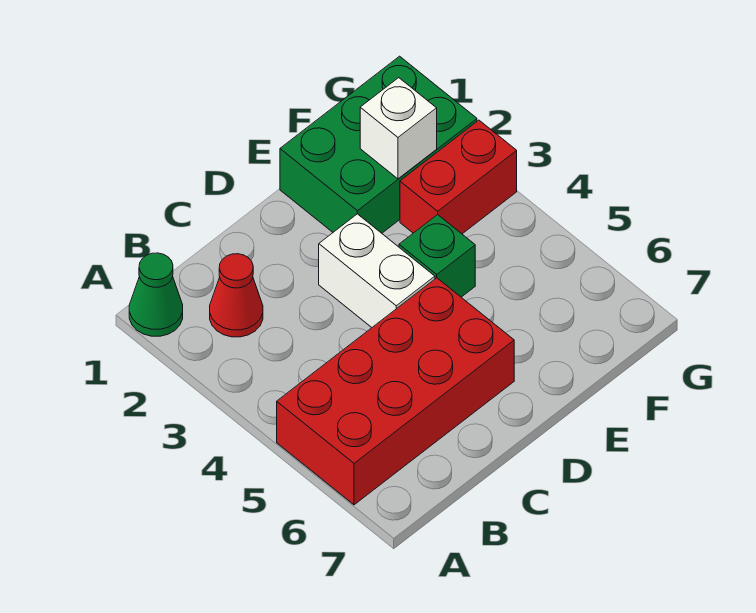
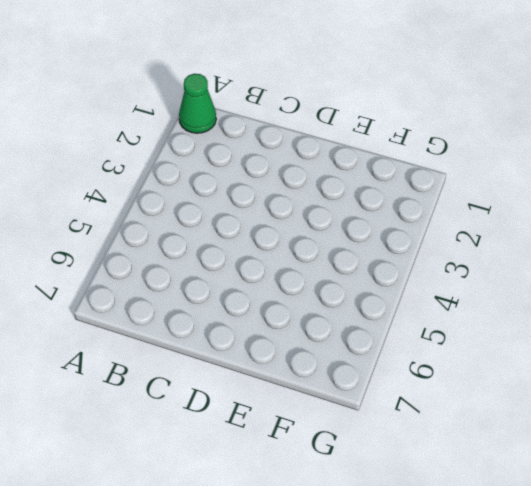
none -> red 2x4 brick [277,278,514,505]
none -> red 1x1 cone [210,254,263,337]

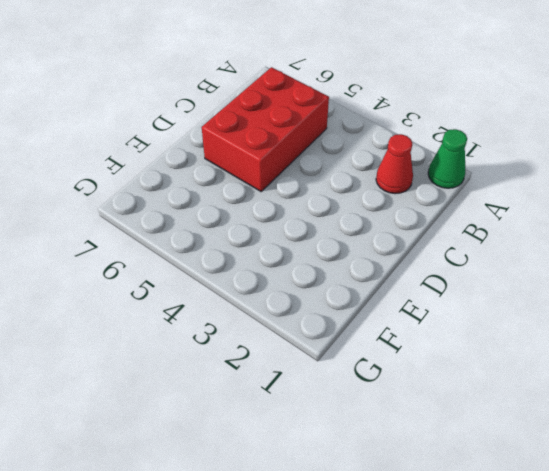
red 2x3 brick [202,67,329,191] -> red 2x4 brick [277,278,514,505]
none -> white 1x2 brick [319,214,435,327]
none -> green 2x3 brick [280,56,477,233]

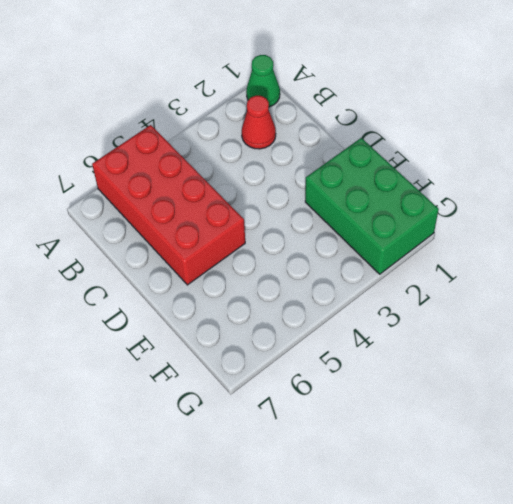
none -> white 1x2 brick [319,214,435,327]
none -> green 1x1 brick [399,215,475,297]

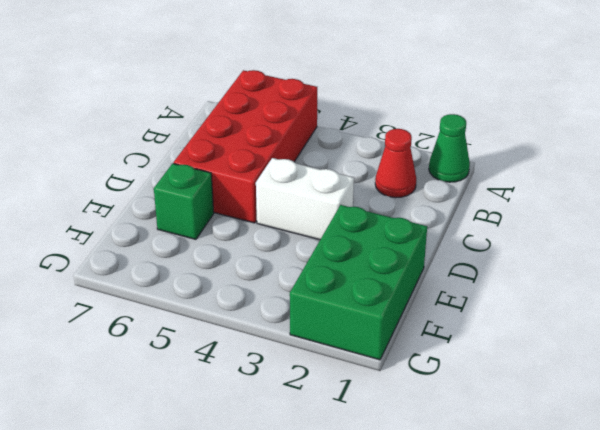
green 1x1 brick [154,163,214,239] -> green 1x1 brick moved to [399,215,475,297]
none -> red 1x2 brick [400,120,517,234]
none -> white 1x1 brick [360,78,437,179]

